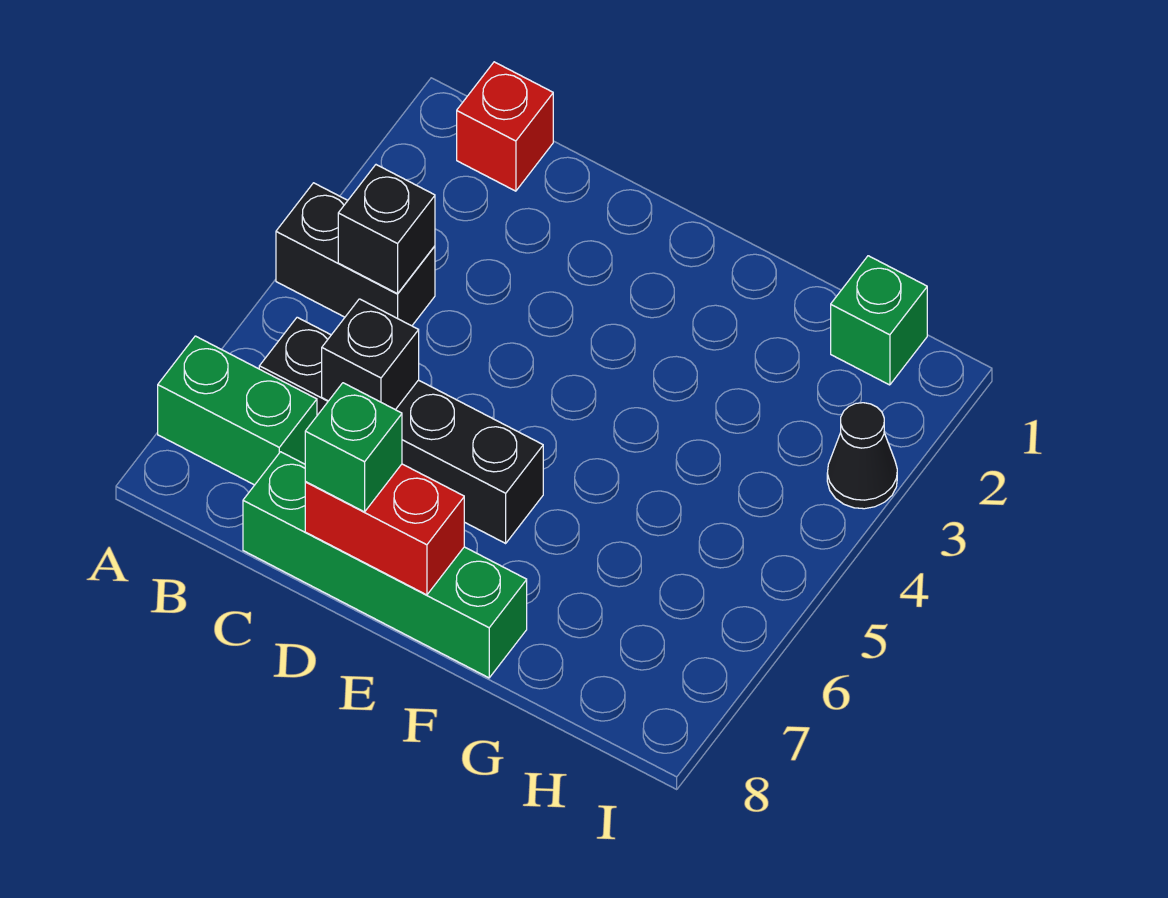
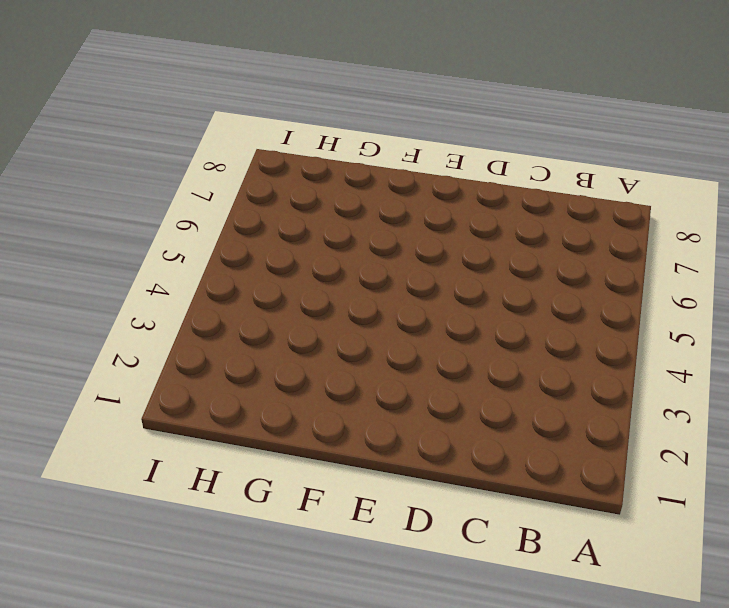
none -> black 1x2 brick [276,183,435,326]
none -> green 1x2 brick [158,336,317,485]

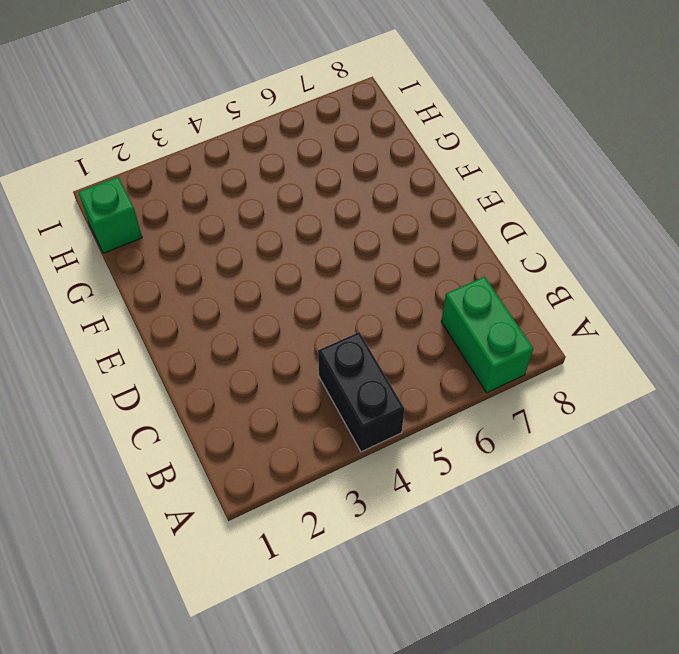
none -> red 1x1 brick [457,62,553,191]
none -> black 1x4 brick [259,317,543,543]

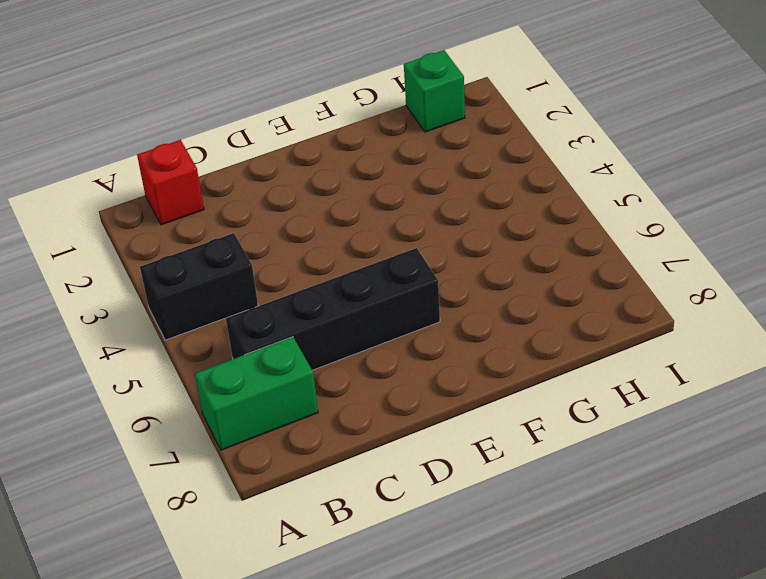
none -> green 1x4 brick [243,452,527,678]
none -> black 1x1 cone [827,403,897,509]

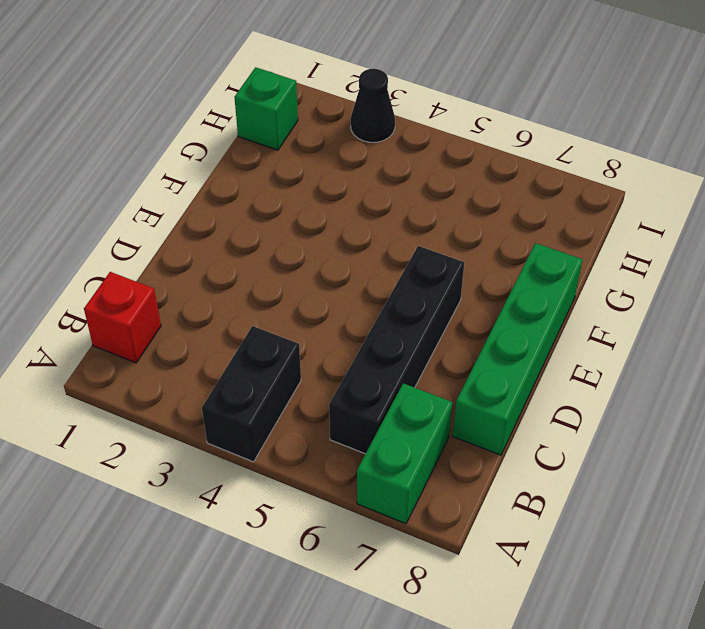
none -> black 1x1 brick [338,165,435,294]
none -> black 1x1 brick [322,299,419,410]

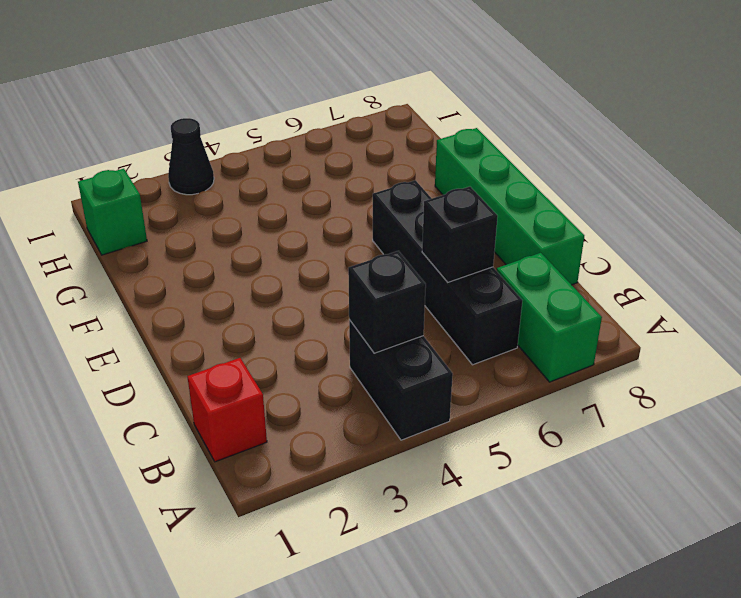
none -> red 1x2 brick [305,464,464,595]
none -> green 1x1 brick [305,383,402,512]

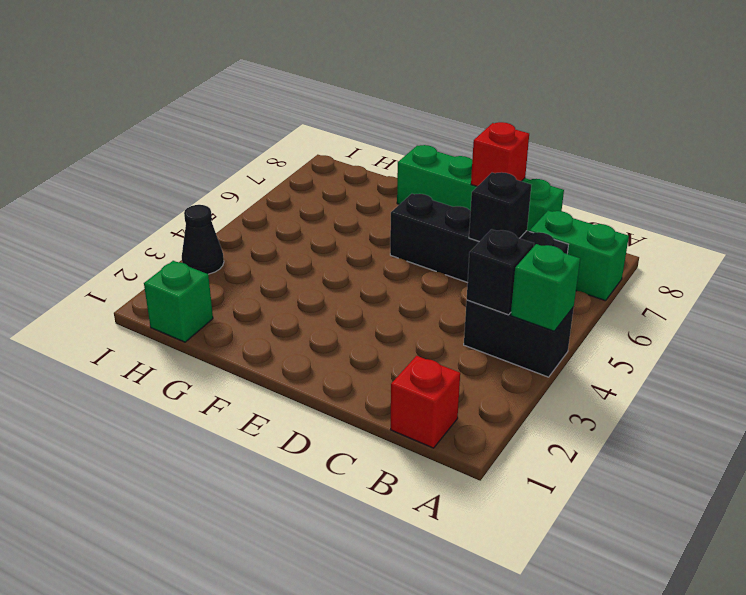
green 1x1 brick [511,244,580,331] -> green 1x1 brick moved to [305,383,402,512]
red 1x1 brick [471,122,529,186] -> red 1x2 brick [305,464,464,595]

